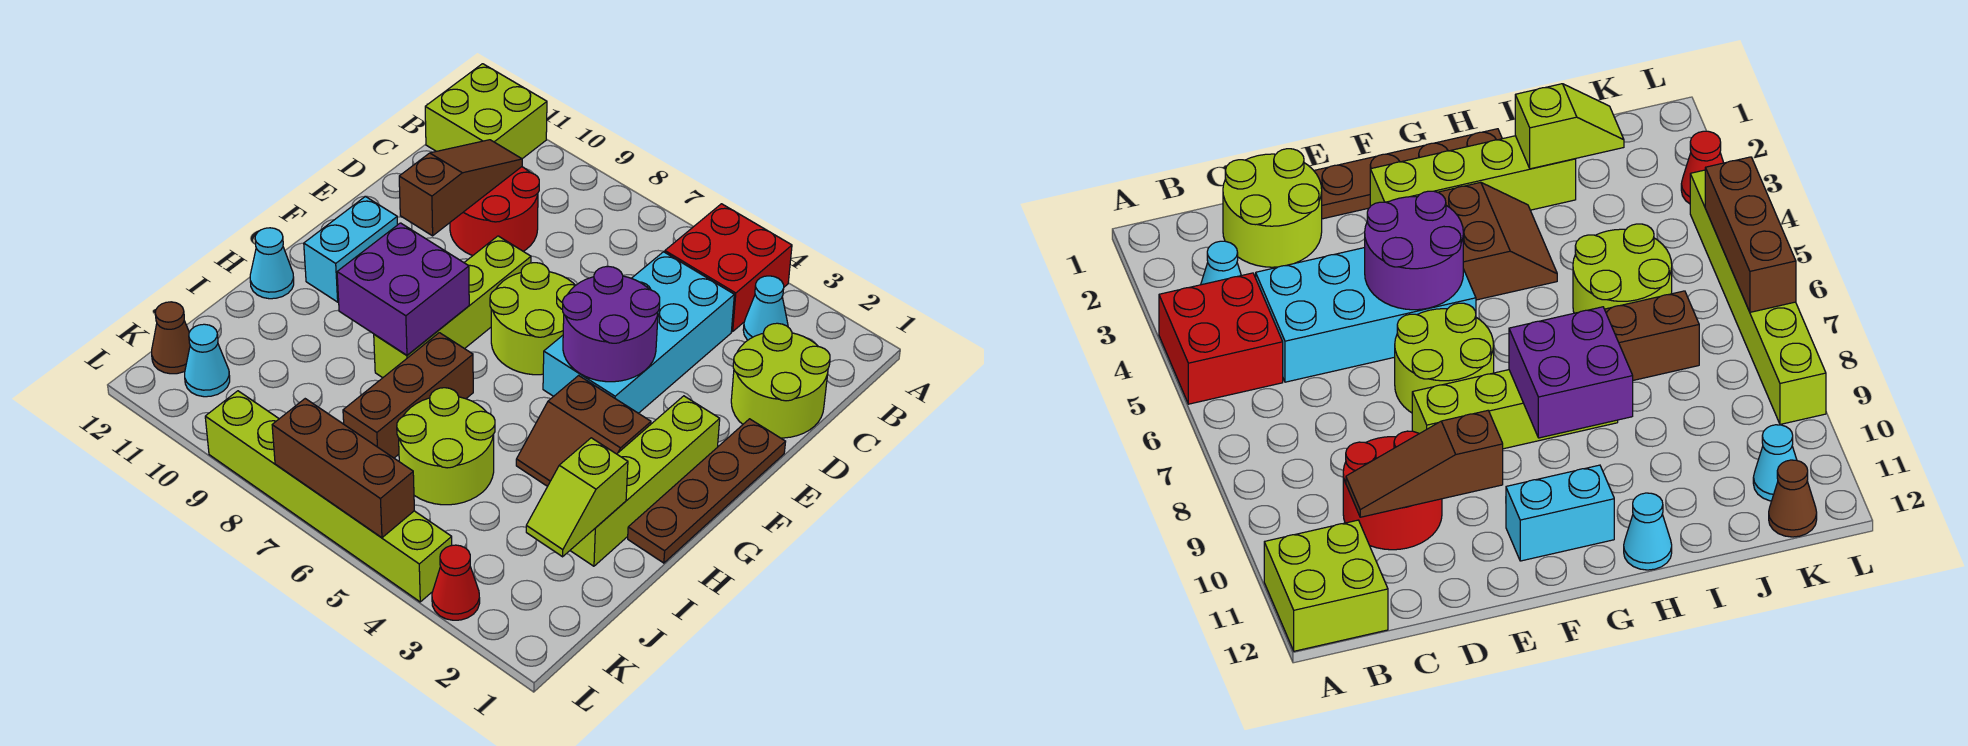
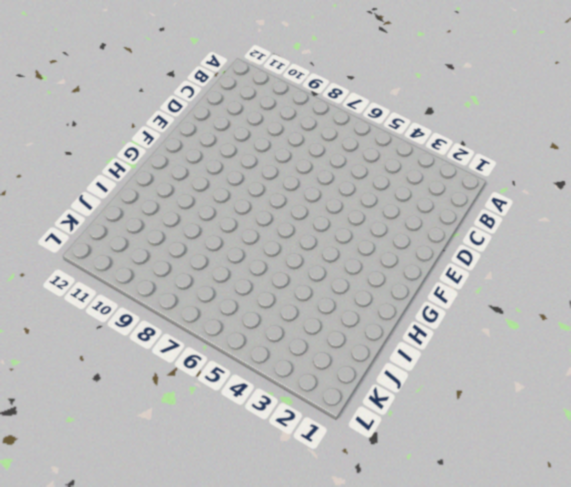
none -> red 2x2 brick [665,204,792,332]
none -> lime 2x2 brick [425,64,547,159]
none -> cyan 1x1 cone [743,276,788,340]

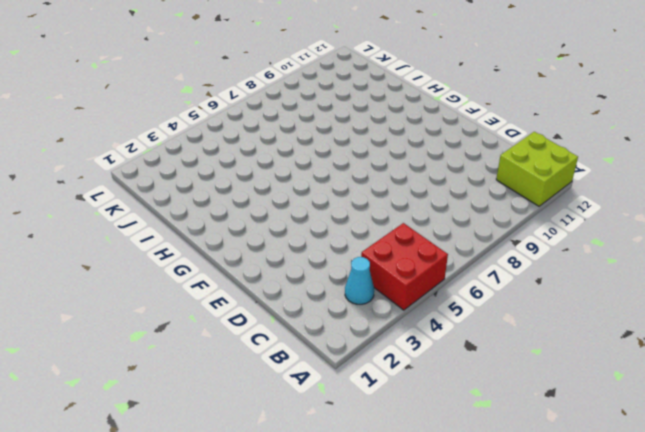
none -> lime 2x2 round brick [731,323,830,438]
none -> cyan 2x4 brick [543,252,734,413]
none -> red 2x2 round brick [450,167,539,256]

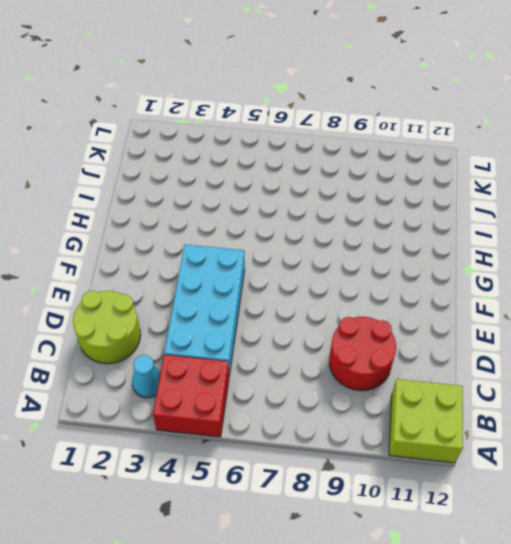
none -> brown 1x4 plate [628,419,786,563]
none -> lime 2x2 round brick [490,263,576,375]
none -> lime 1x4 brick [374,236,531,378]

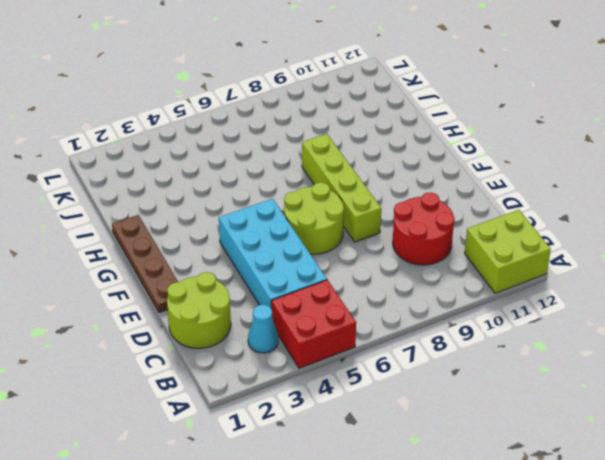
none -> lime 1x4 brick [570,396,720,566]
none -> cyan 1x2 brick [304,196,398,302]
none -> brown 2x2 slope [516,376,651,486]

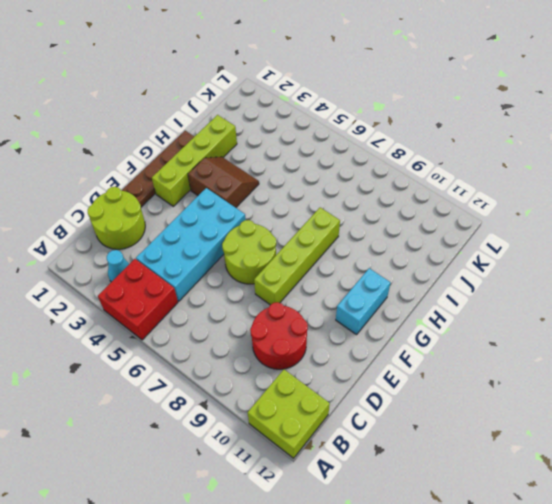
none -> brown 1x3 brick [343,333,473,458]
none -> cyan 1x1 cone [250,228,294,299]
none -> lime 2x2 round brick [397,388,495,505]

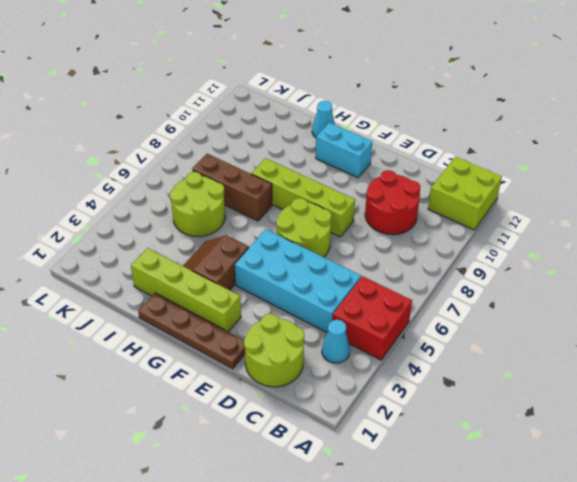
none -> cyan 1x1 cone [185,324,230,397]
none -> brown 1x1 cone [152,302,190,374]
none -> red 1x1 cone [432,545,480,620]

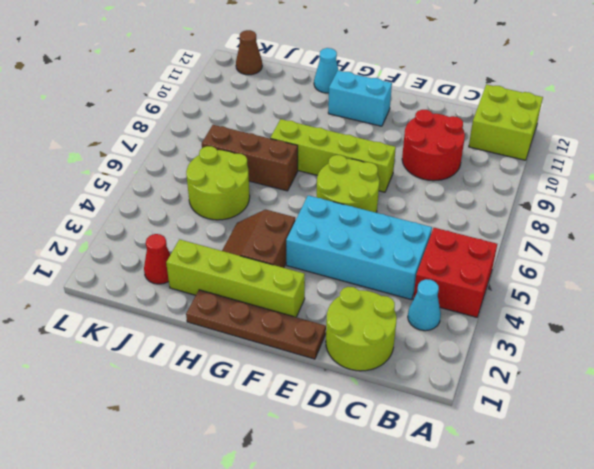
red 1x1 cone [144,234,170,284] -> red 1x1 cone moved to [432,545,480,620]
none -> cyan 1x1 cone [185,324,230,397]
none -> lime 1x6 brick [205,391,452,602]
none -> brown 1x3 slope [399,140,522,236]

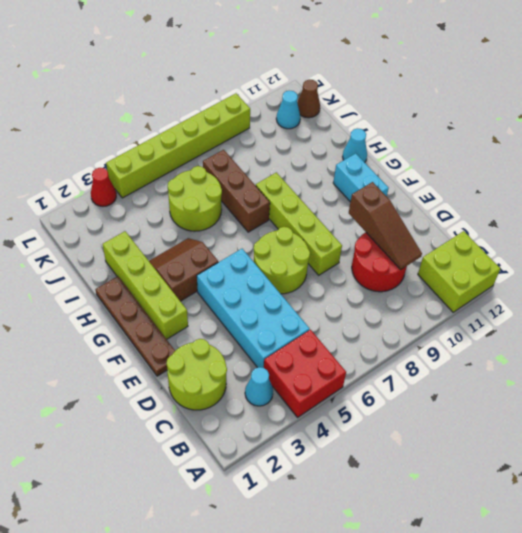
none -> purple 2x2 round brick [563,266,660,382]
none -> purple 2x2 brick [337,223,469,355]
none -> lime 1x2 slope [526,438,628,557]

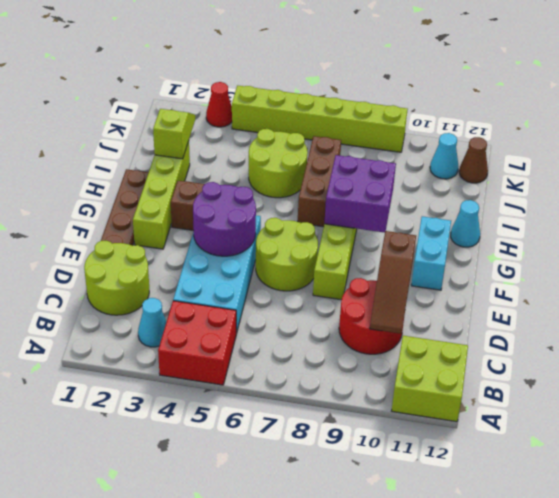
none -> brown 1x3 brick [272,399,414,538]

